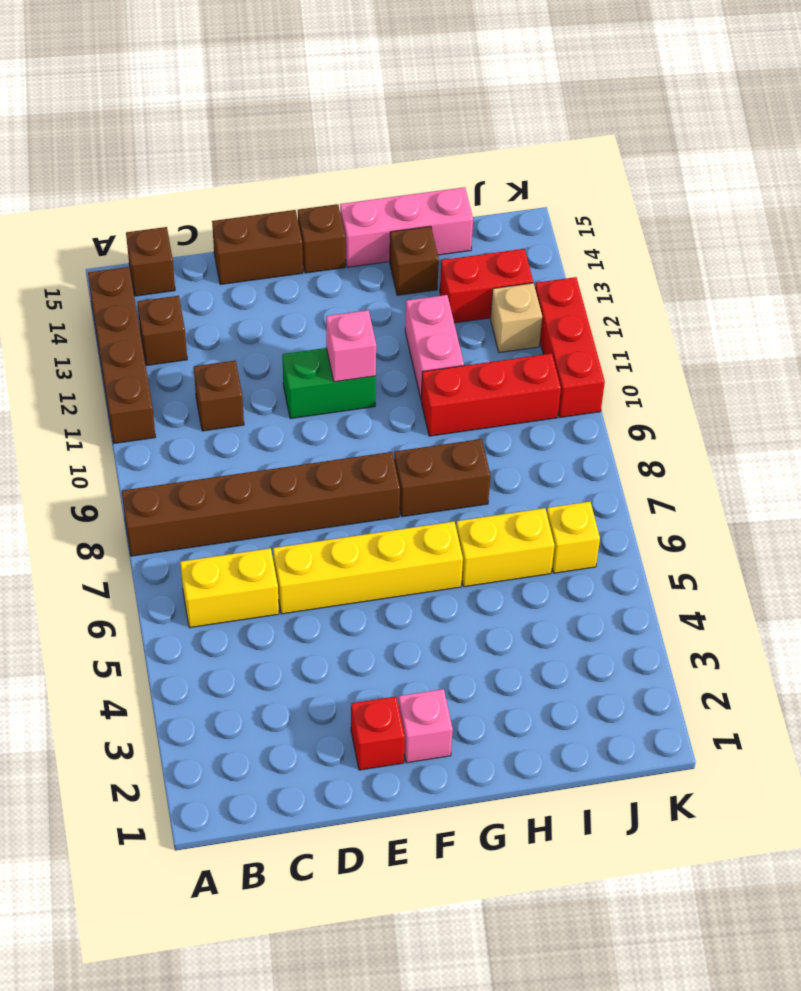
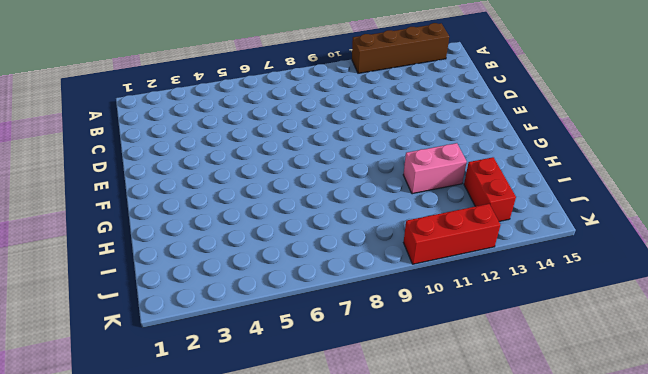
none -> brown 1x6 brick [122,452,400,556]
none -> yellow 1x2 brick [180,548,279,628]
none -> brown 1x1 brick [137,296,187,366]

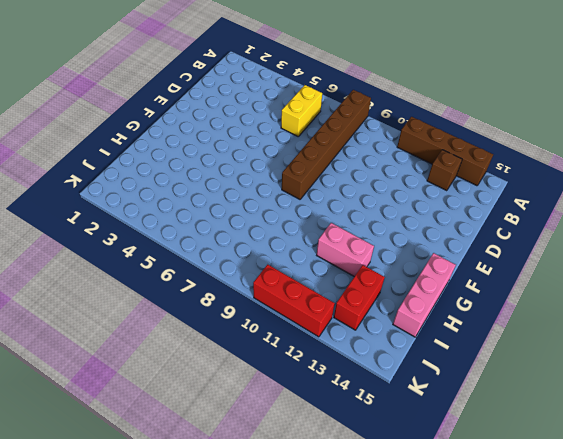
none -> brown 1x1 brick [126,227,175,296]
none -> brown 1x1 brick [194,360,244,431]
none -> yellow 1x4 brick [273,522,463,614]

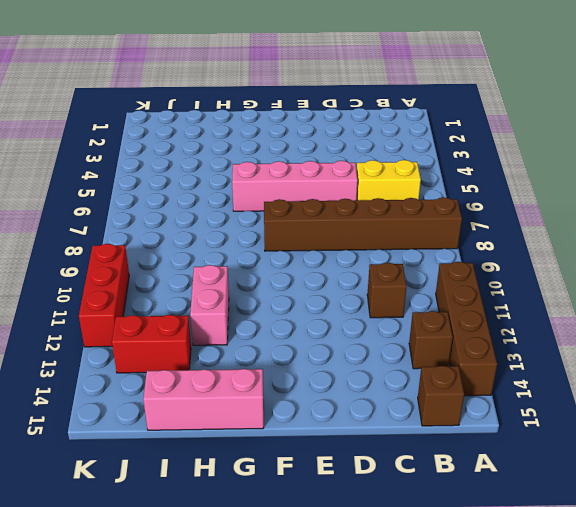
pink 1x4 brick [232,161,358,211] -> yellow 1x4 brick [273,522,463,614]
none -> brown 1x2 brick [212,210,303,285]
none -> red 1x1 brick [351,696,405,770]
none -> green 1x2 brick [282,348,376,419]

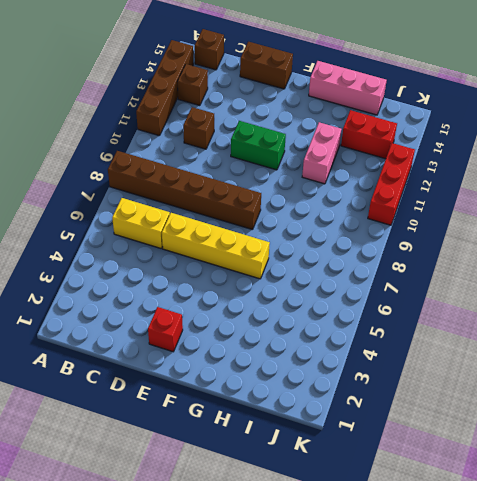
none -> pink 1x1 brick [398,689,453,763]
none -> brown 1x1 brick [298,204,345,273]
none -> brown 1x2 brick [394,439,490,517]

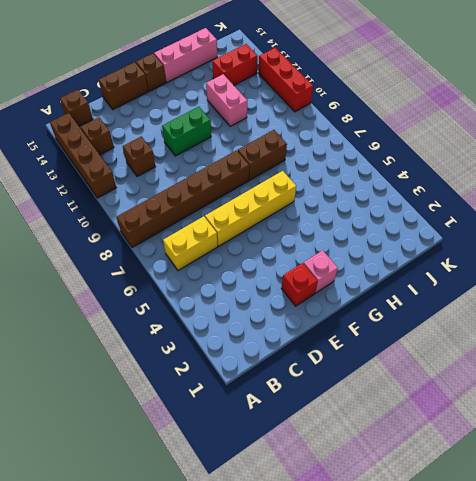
none -> yellow 1x2 brick [456,508,555,587]
none -> red 1x3 brick [421,353,561,436]
none -> brown 1x1 brick [390,226,439,295]

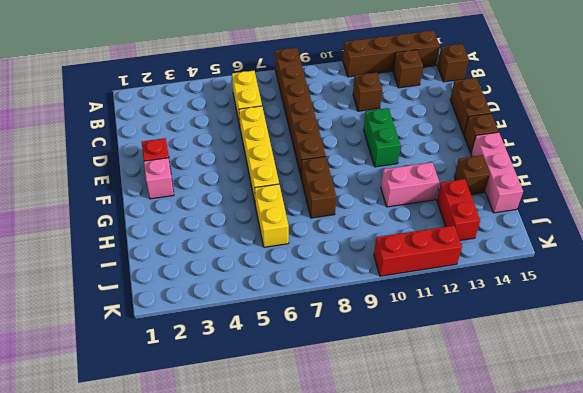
none -> red 1x3 brick [421,353,561,436]
none -> yellow 1x1 brick [547,502,600,573]
none -> tan 1x1 brick [490,283,542,353]

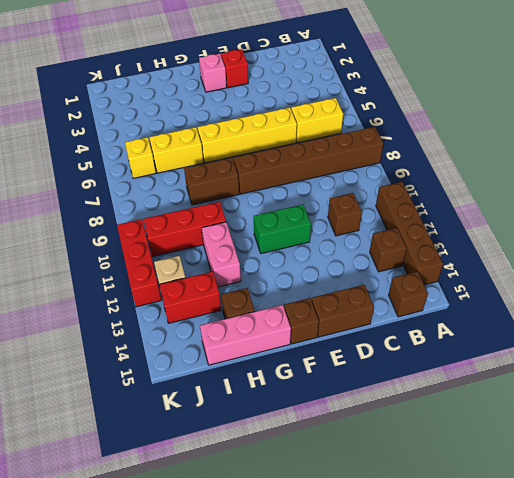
none -> pink 1x1 brick [326,310,376,382]

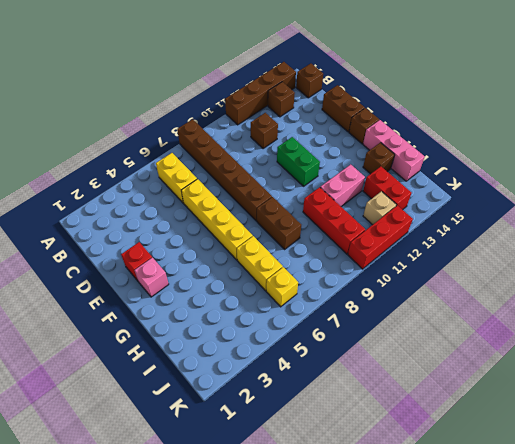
none -> pink 1x1 brick [326,310,376,382]

